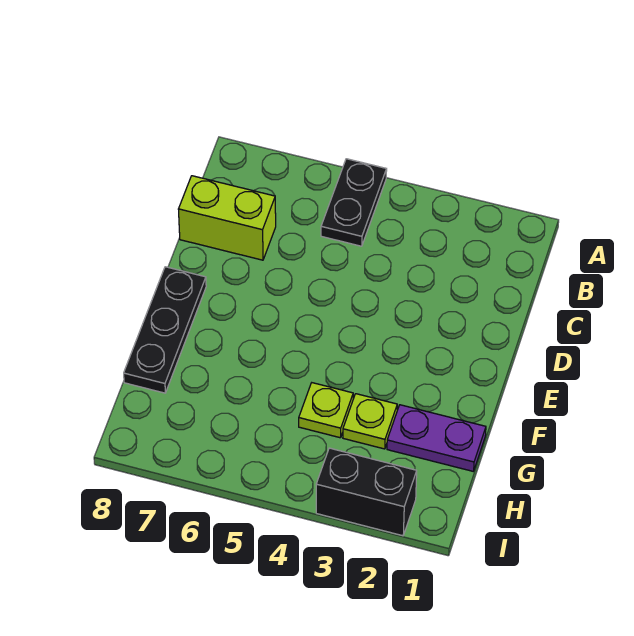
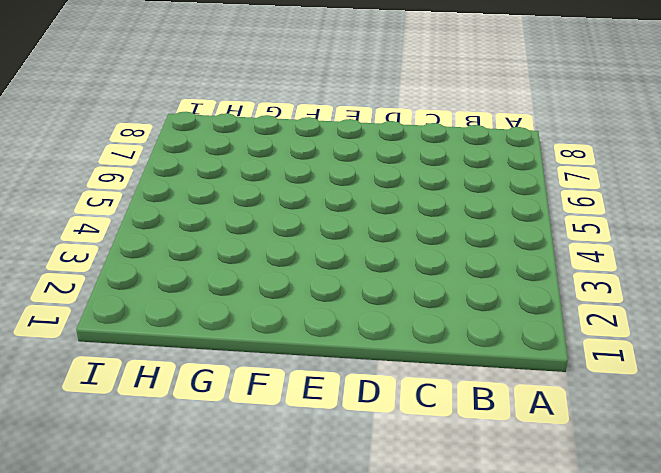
none -> black 1x2 plate [321,159,387,246]
none -> lime 1x2 brick [178,176,276,260]

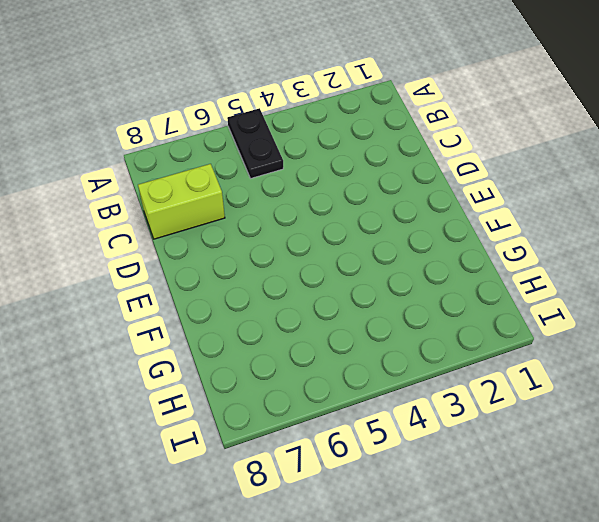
none -> black 1x3 plate [124,267,206,393]
none -> purple 1x2 plate [387,405,486,471]

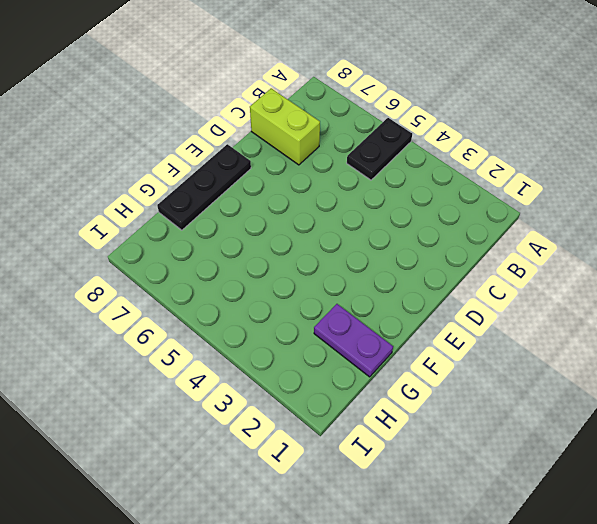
none -> lime 1x1 plate [343,394,397,449]
none -> lime 1x1 plate [299,383,353,438]

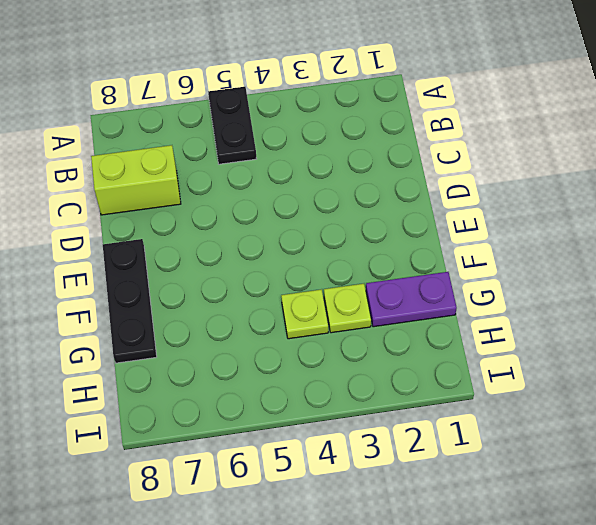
none -> black 1x2 brick [316,448,417,536]

